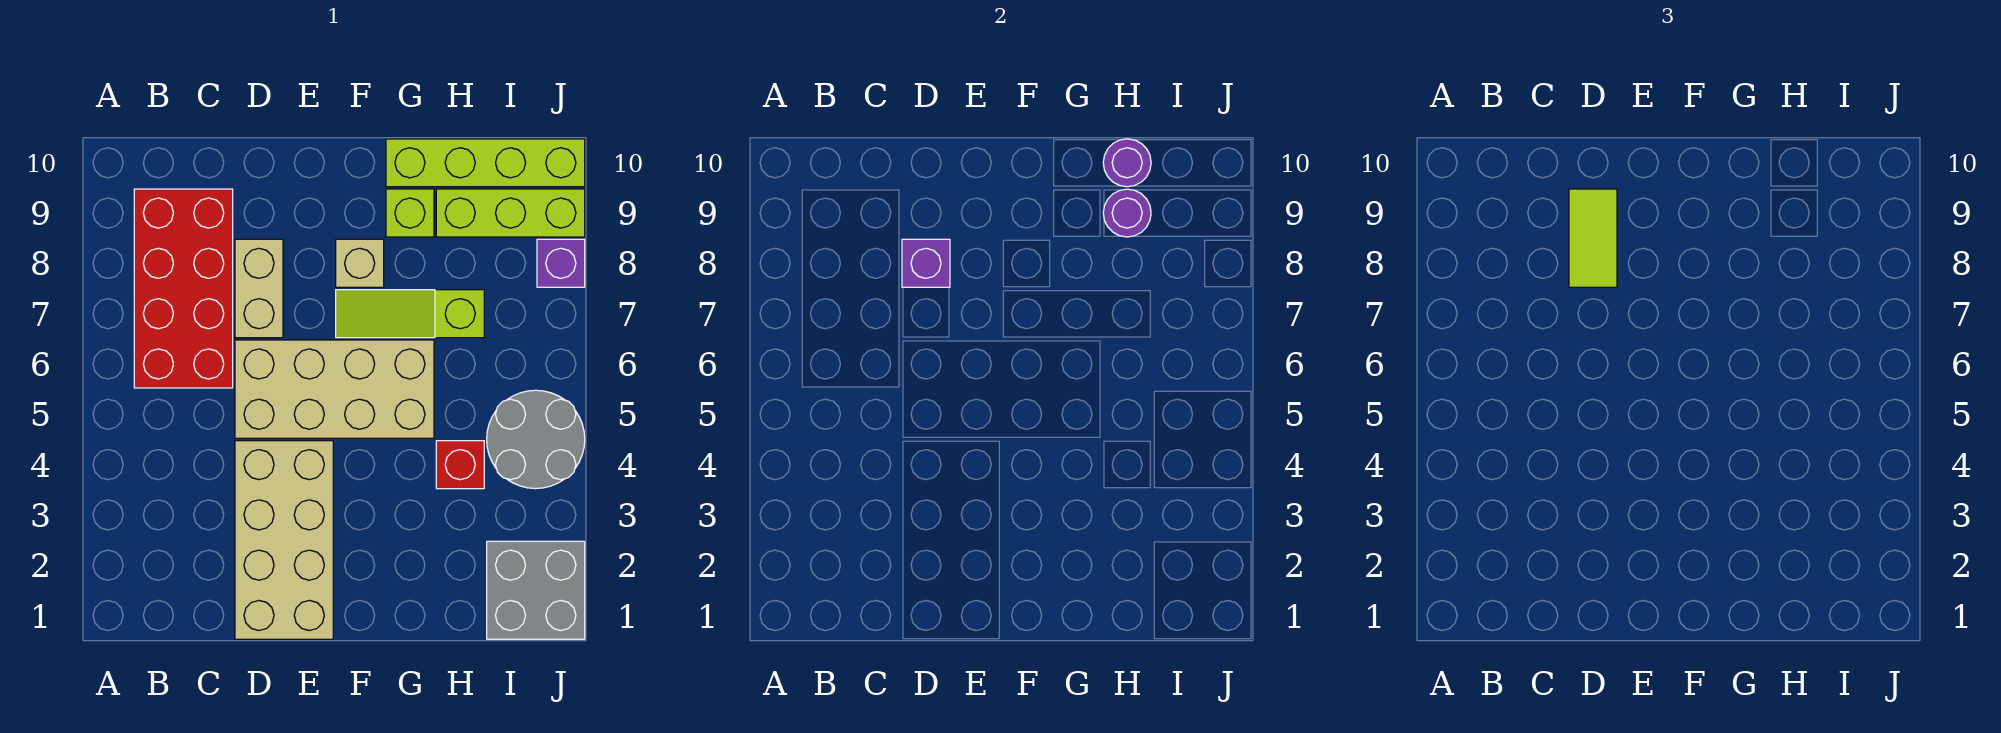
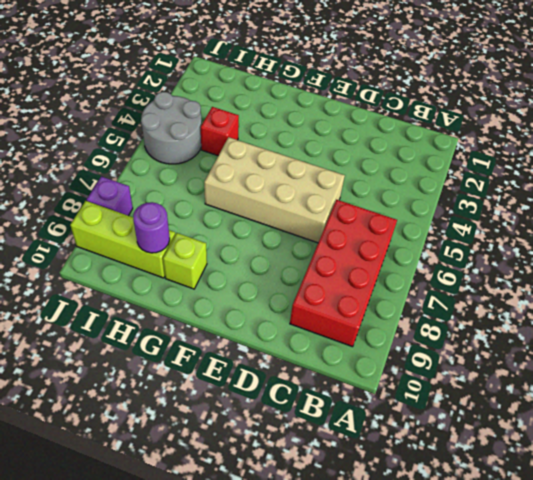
none -> tan 2x4 brick [235,441,333,639]
none -> tan 1x2 brick [235,239,283,338]
none -> lime 1x3 slope [336,290,484,338]

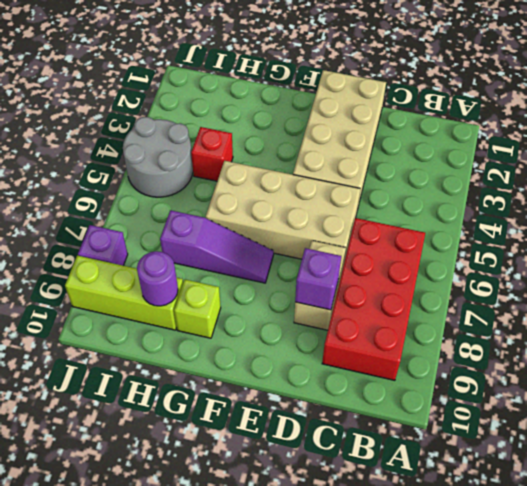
purple 1x3 slope [160,210,274,283] -> lime 1x3 slope [336,290,484,338]
none -> tan 1x1 brick [336,239,384,287]
none -> lime 1x4 brick [386,139,585,187]
none -> grey 2x2 brick [487,541,585,639]

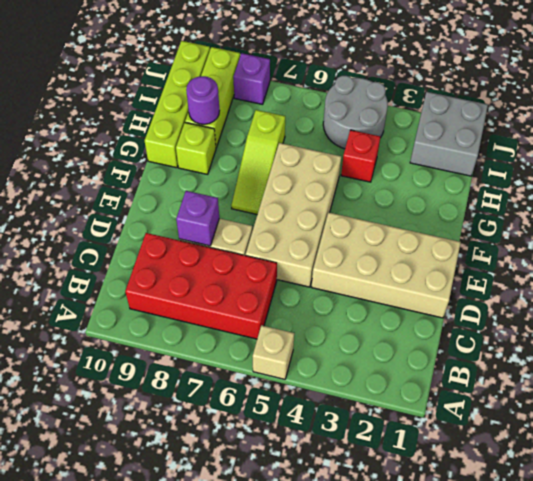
tan 1x1 brick [252,325,294,379] -> tan 1x1 brick moved to [336,239,384,287]
none -> purple 1x1 round brick [1103,139,1151,187]
none -> lime 1x2 tile [1569,189,1617,287]

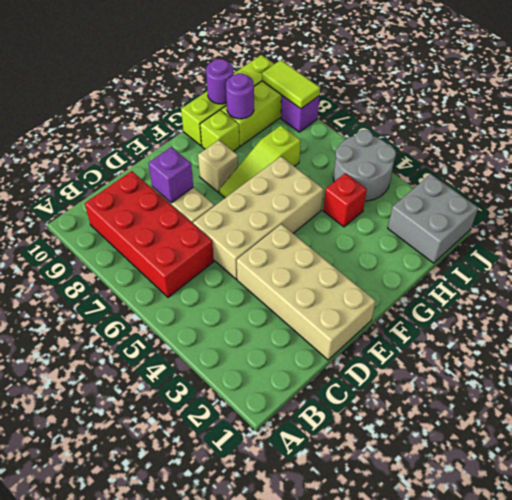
lime 1x2 tile [262,60,320,109] -> lime 1x2 tile moved to [1569,189,1617,287]

